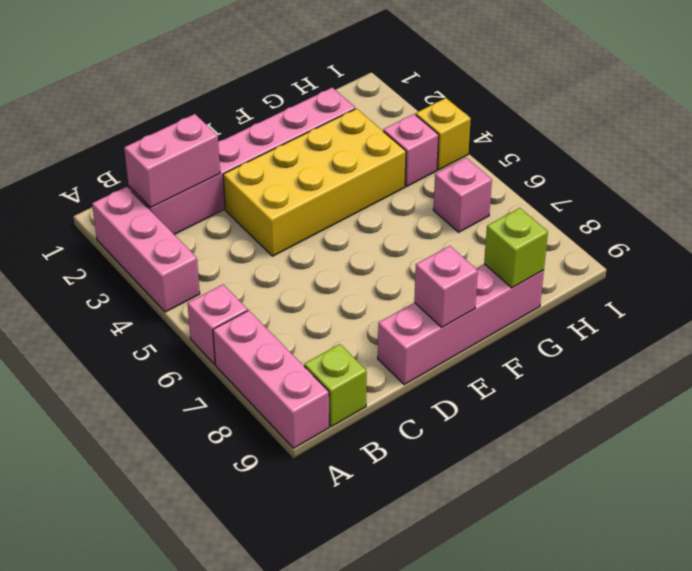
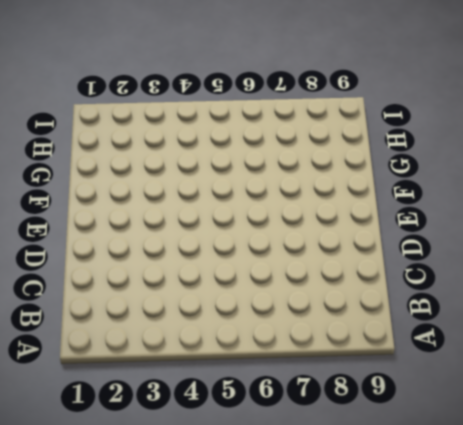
none -> pink 1x3 brick [92,187,200,312]
none -> pink 1x1 brick [187,285,248,364]
none -> pink 1x3 brick [213,311,329,448]

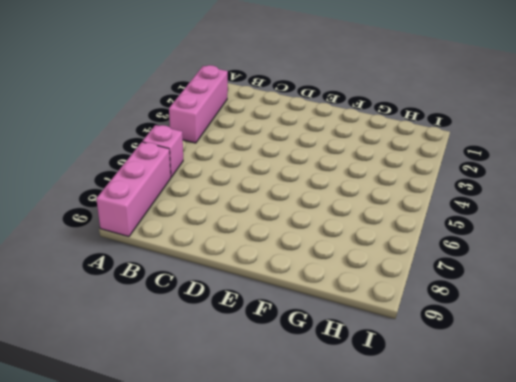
none -> pink 1x6 brick [129,88,355,234]
none -> lime 1x1 brick [304,344,367,427]
none -> yellow 2x4 brick [223,109,406,256]

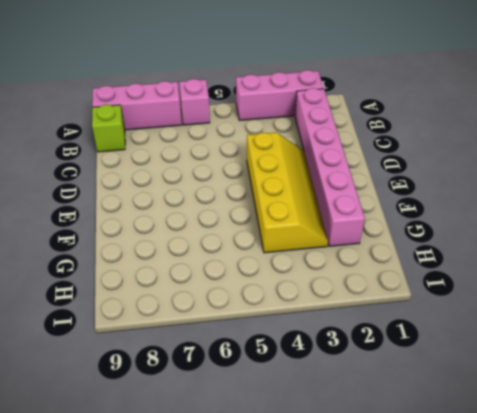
yellow 2x4 slope [247,132,328,253] -> yellow 2x4 brick [223,109,406,256]
none -> pink 1x4 brick [378,264,544,385]
none -> pink 1x1 brick [383,114,439,187]
none -> pink 1x1 brick [433,158,492,232]

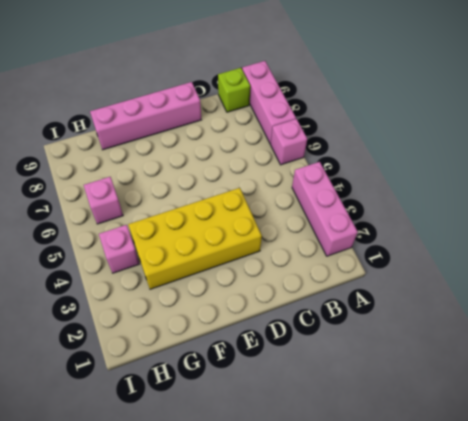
none -> pink 1x6 brick [129,88,355,234]
none -> yellow 1x1 brick [416,98,471,170]
none -> pink 1x2 brick [124,114,220,207]

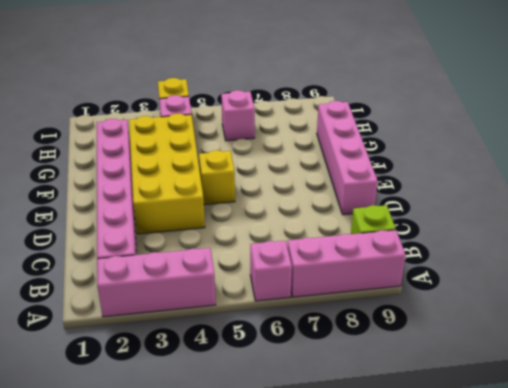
yellow 1x1 brick [199,150,235,205] -> none
none -> pink 1x2 brick [124,114,220,207]
none -> pink 1x1 brick [414,246,478,327]
none -> lime 1x1 brick [484,208,548,288]

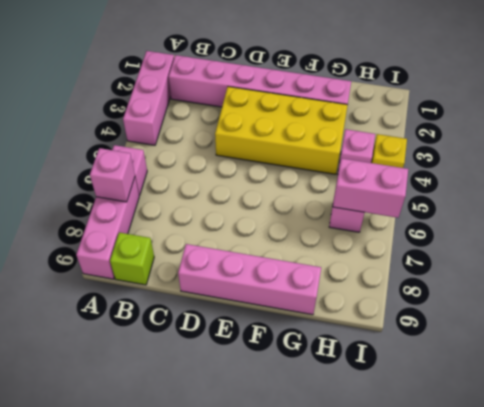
pink 1x1 brick [90,148,135,202] -> pink 1x1 brick moved to [414,246,478,327]
pink 1x2 brick [333,158,408,218] -> pink 1x2 brick moved to [124,114,220,207]
none -> lime 1x1 brick [484,208,548,288]

